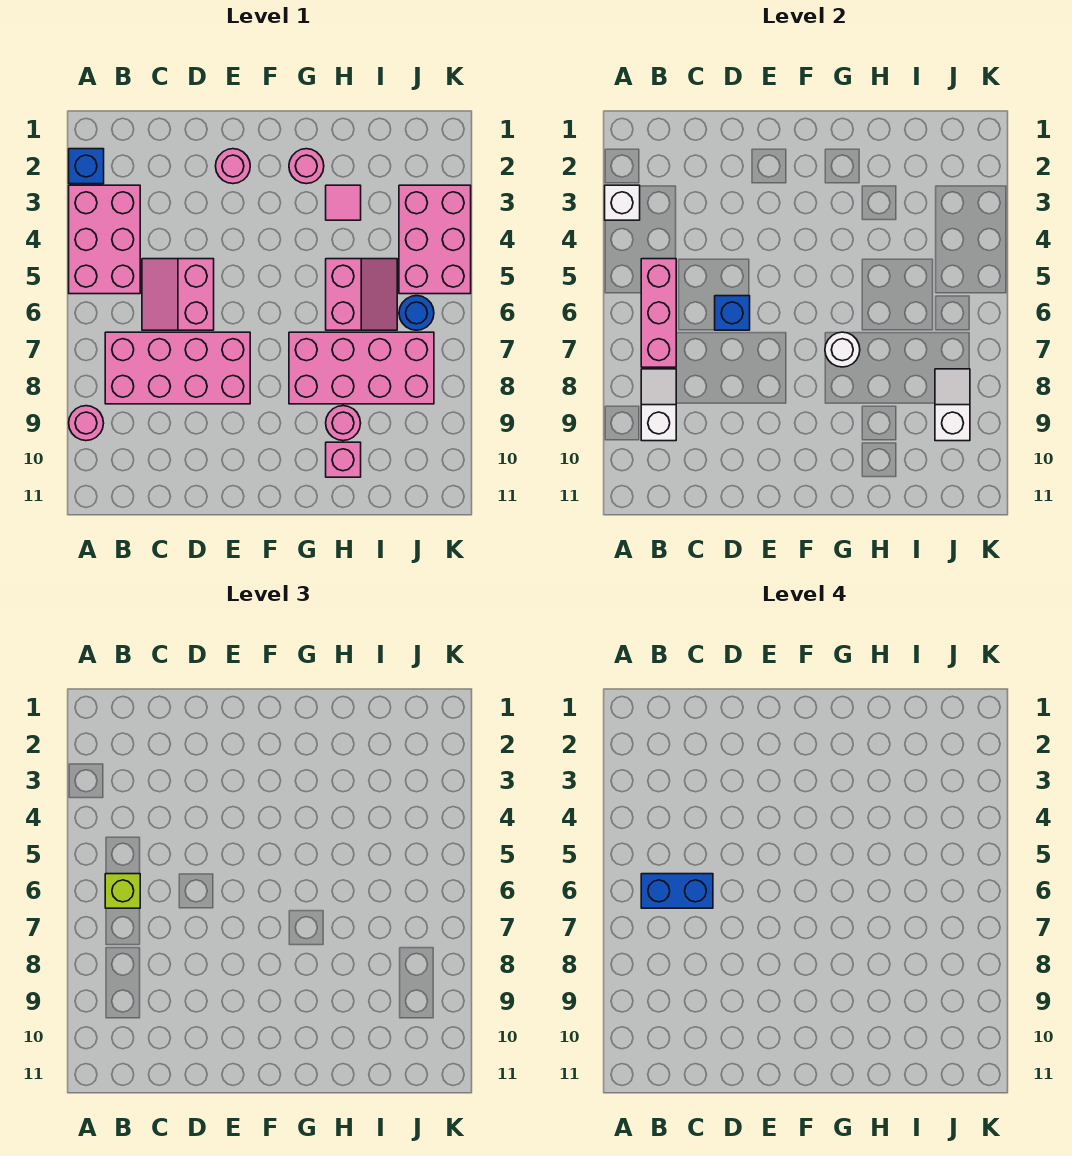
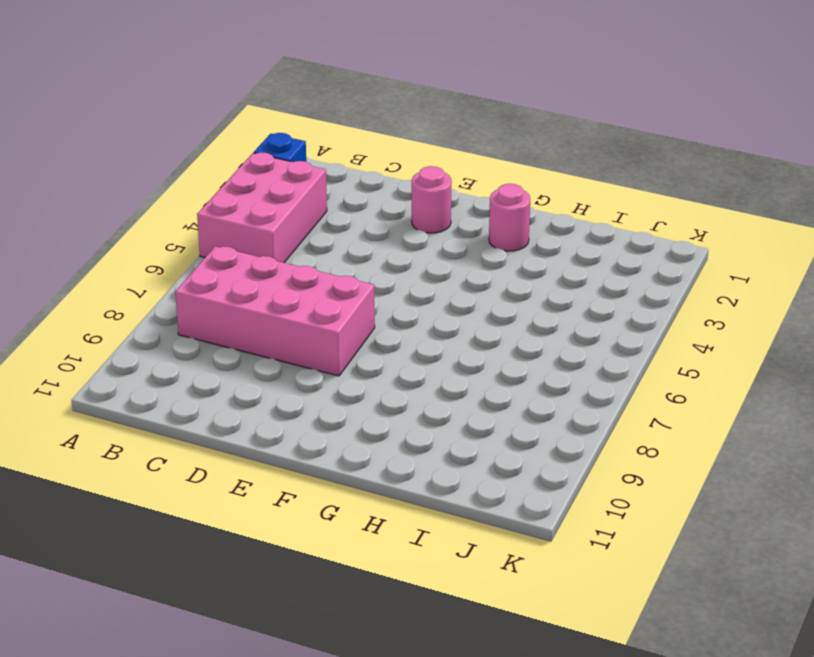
none -> pink 1x1 round brick [69,406,104,441]
none -> pink 2x2 slope [142,259,214,330]
none -> pink 2x4 brick [289,332,434,404]

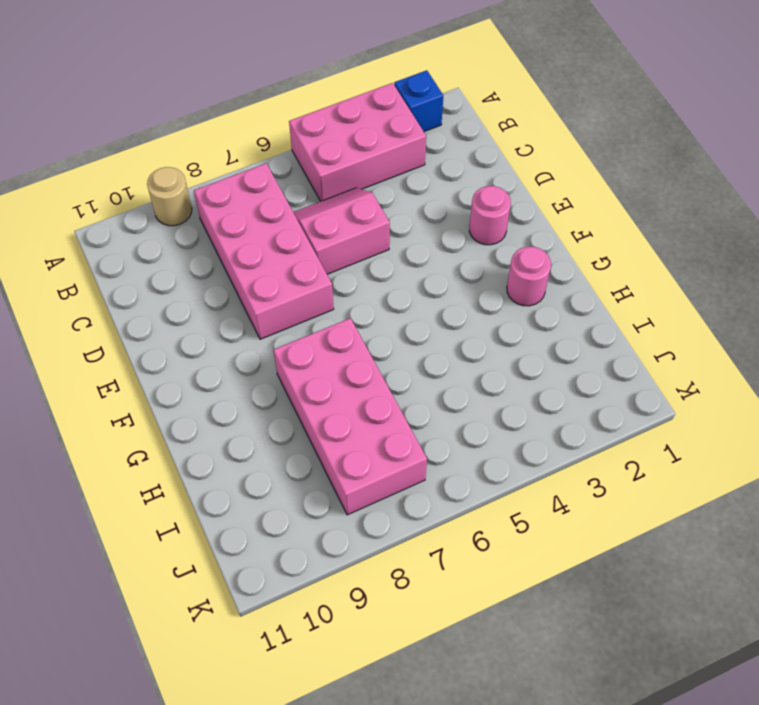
tan 1x1 round brick [147,167,192,226] -> pink 1x1 round brick [69,406,104,441]
none -> pink 1x1 tile [326,185,361,220]
none -> pink 2x2 slope [326,259,397,330]
none -> pink 1x1 round brick [326,406,361,441]

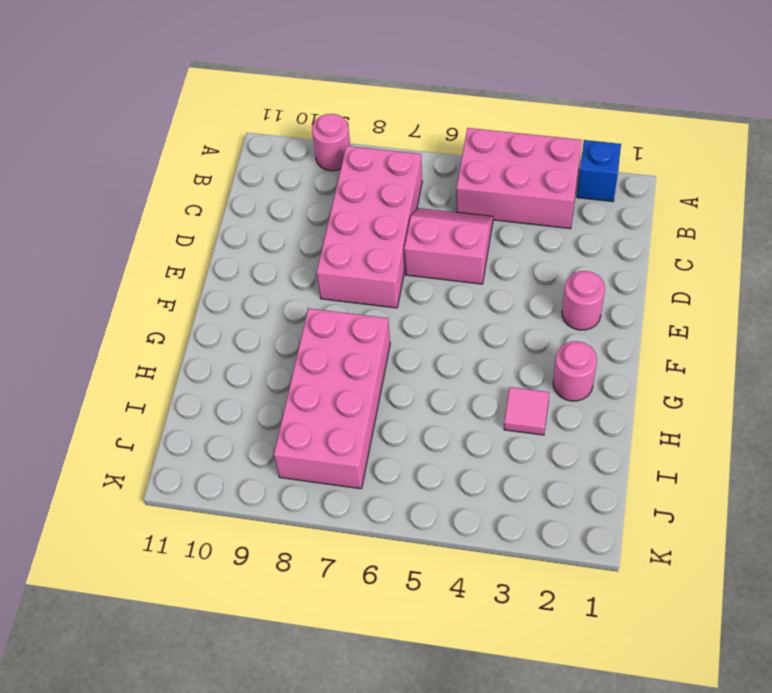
none -> pink 2x2 slope [326,259,397,330]
none -> pink 1x1 round brick [326,406,361,441]
none -> pink 1x1 brick [326,442,361,477]

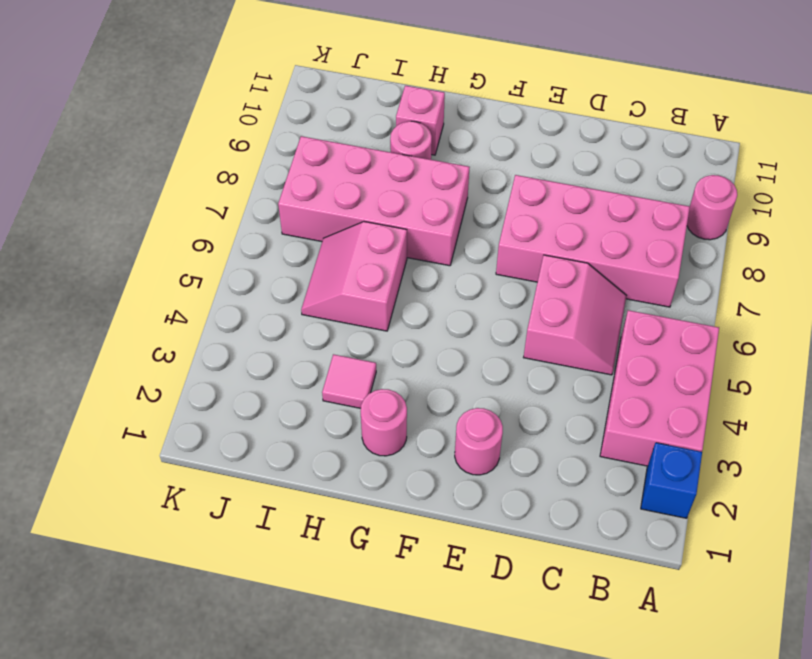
none -> pink 2x3 brick [399,185,471,294]
none -> blue 1x1 round brick [399,296,434,330]
none -> white 1x1 brick [605,185,640,220]

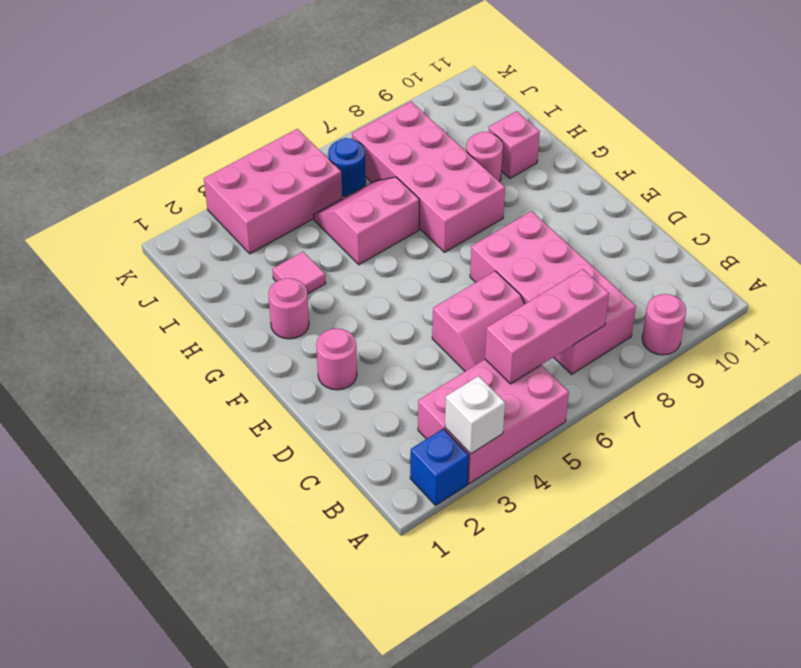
none -> white 1x2 slope [641,369,676,441]
none -> blue 1x1 brick [715,296,750,330]
none -> white 1x1 round brick [825,332,860,367]

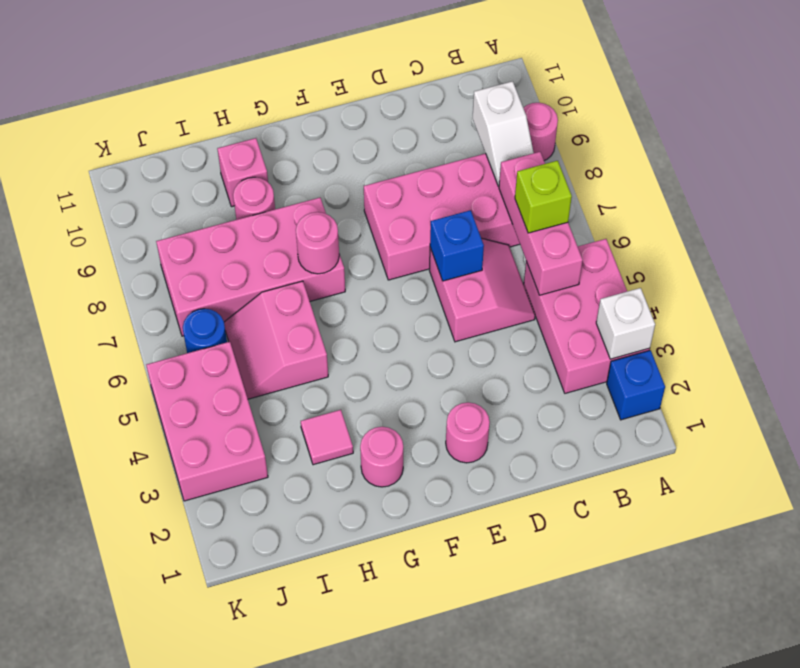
pink 1x1 round brick [296,212,339,274] -> white 1x1 round brick [825,332,860,367]
none -> white 1x2 slope [935,369,970,441]
none -> blue 1x2 brick [641,874,713,908]

